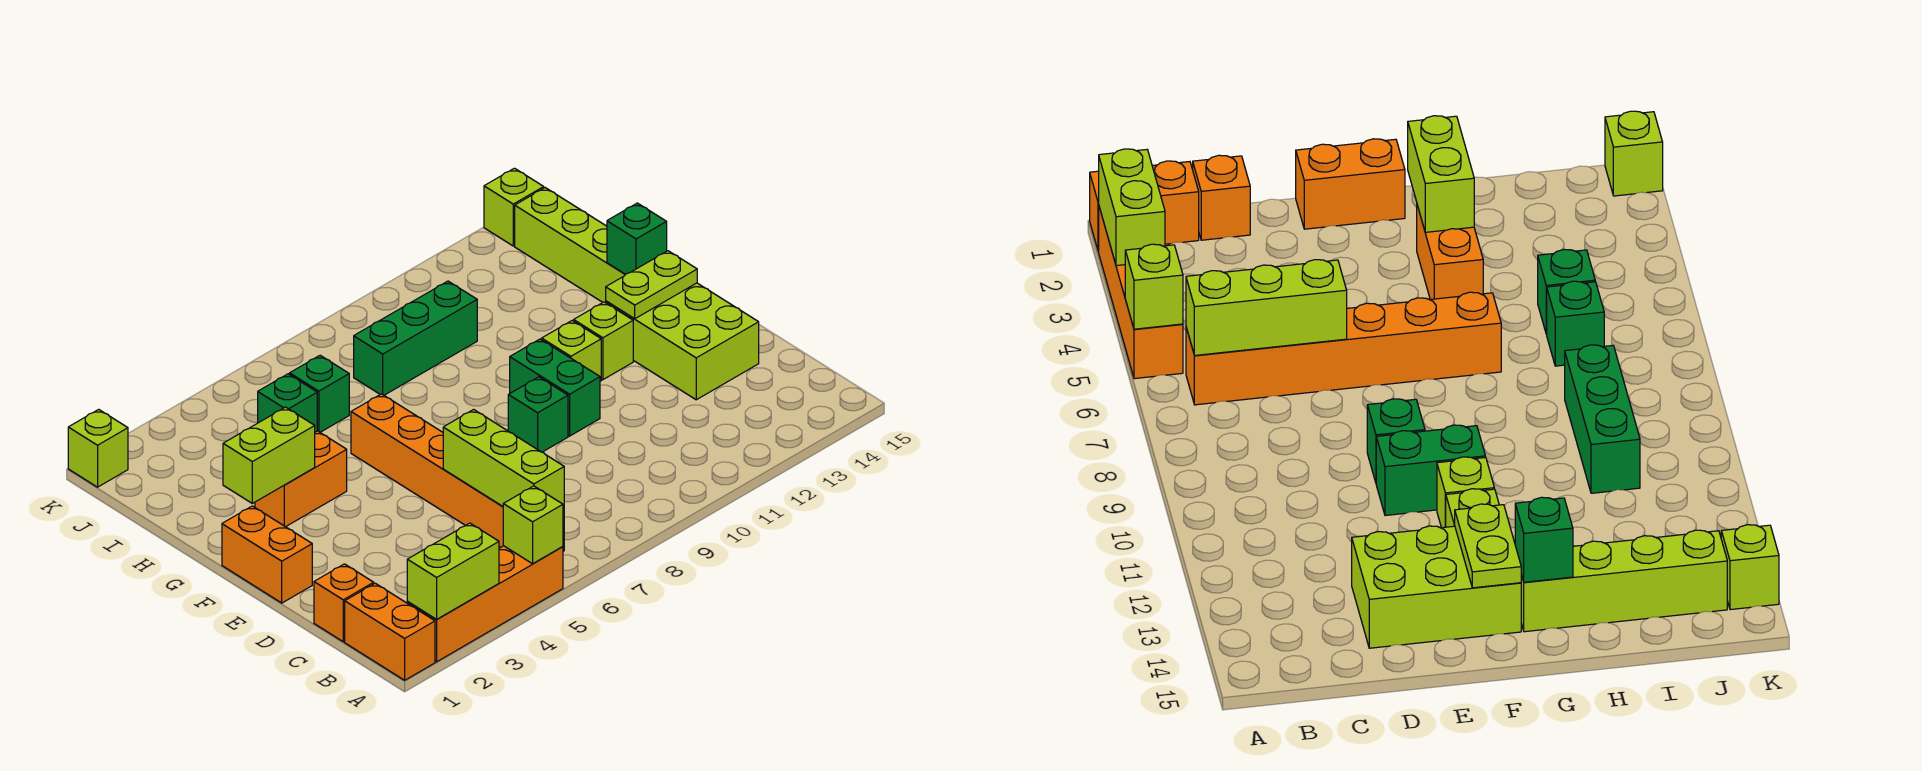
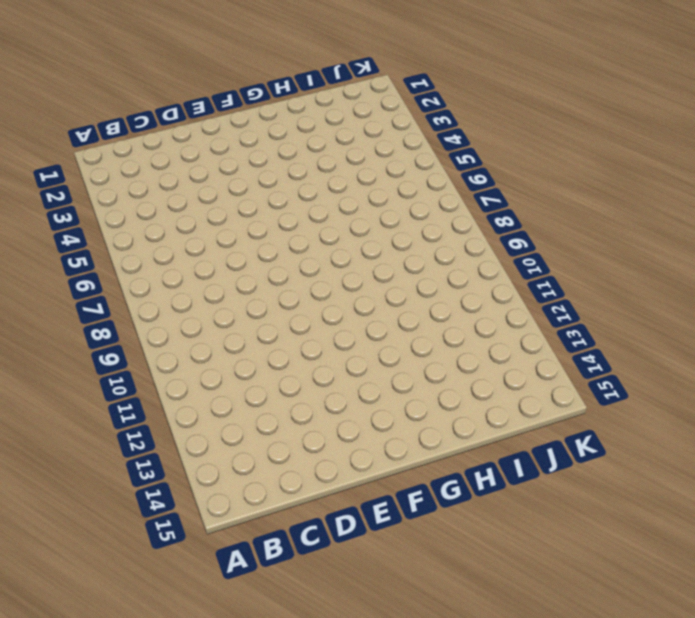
none -> orange 1x2 brick [345,583,435,680]
none -> orange 1x4 brick [407,546,563,662]
none -> orange 1x6 brick [351,394,564,551]

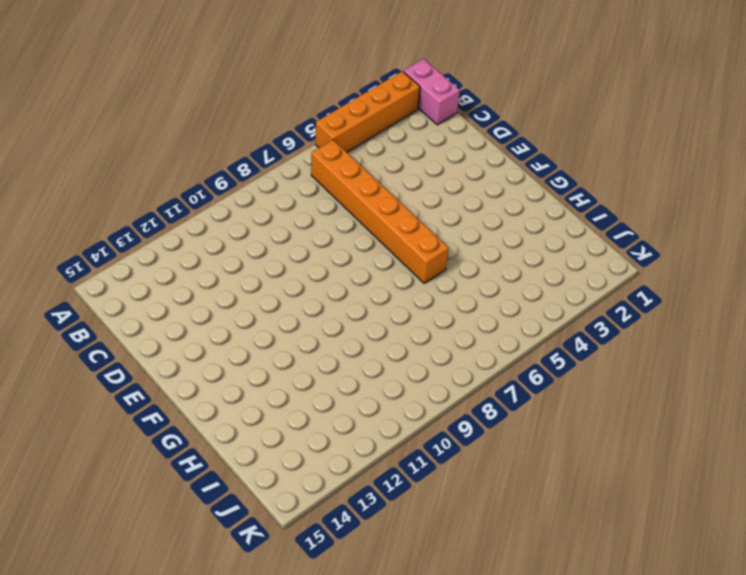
pink 1x2 brick [403,59,460,125] -> orange 1x2 brick [345,583,435,680]
none -> orange 1x1 brick [314,564,374,642]
none -> lime 2x3 brick [606,283,759,400]
none -> orange 1x2 brick [222,506,312,603]

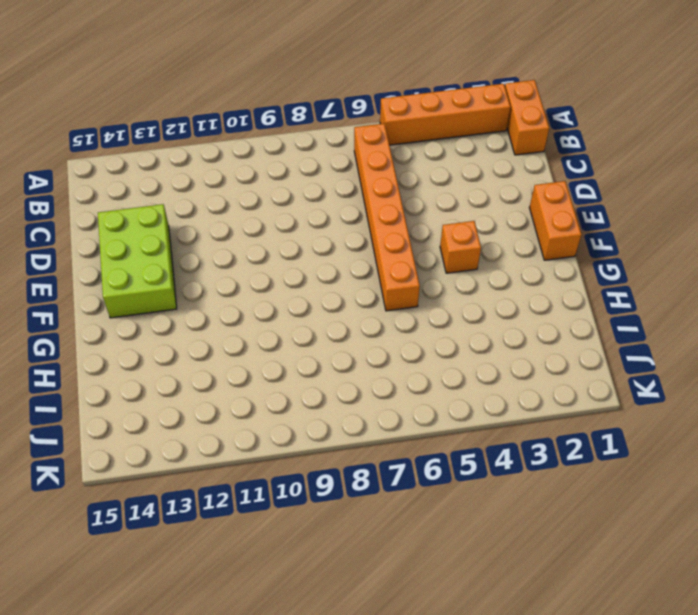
orange 1x1 brick [440,221,481,273] -> orange 1x1 brick moved to [314,564,374,642]
none -> green 1x1 brick [508,377,568,452]
none -> green 1x2 brick [510,339,600,436]
none -> lime 1x1 brick [542,321,601,381]

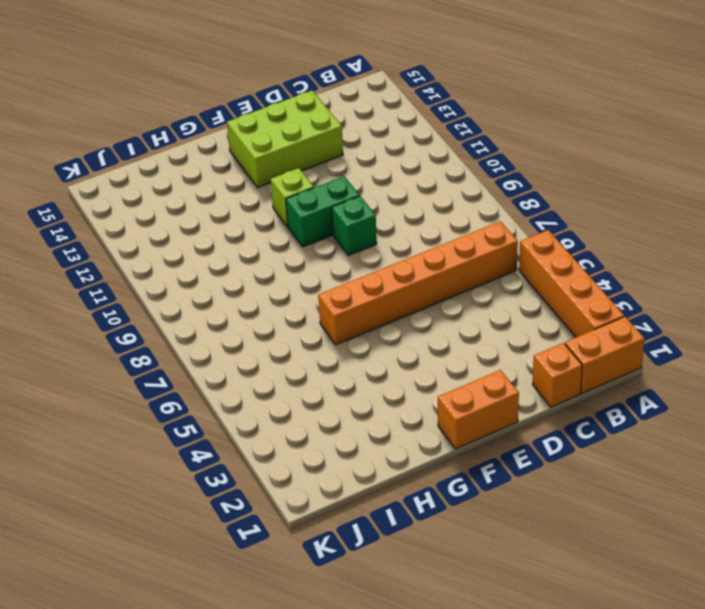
none -> lime 1x1 brick [574,302,633,380]
none -> orange 1x2 brick [255,431,347,527]
none -> lime 1x4 brick [515,188,625,303]

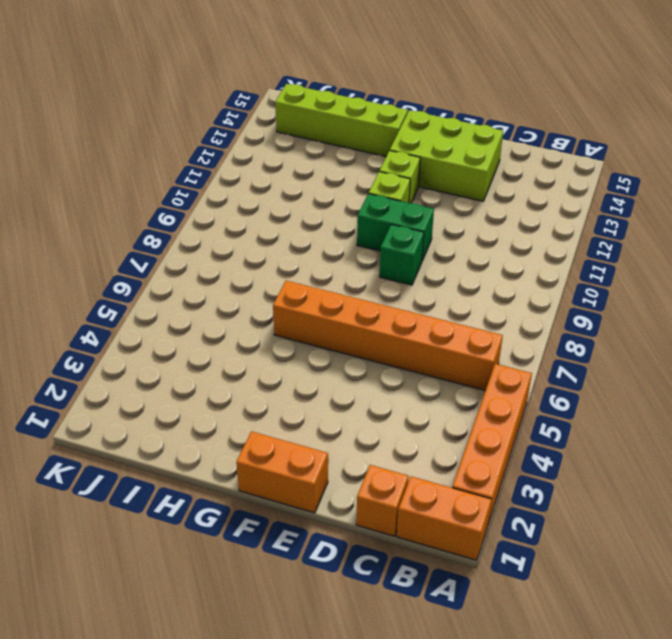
none -> orange 1x2 brick [255,431,347,527]
none -> green 1x1 brick [258,374,317,432]
none -> green 1x1 brick [290,355,349,432]

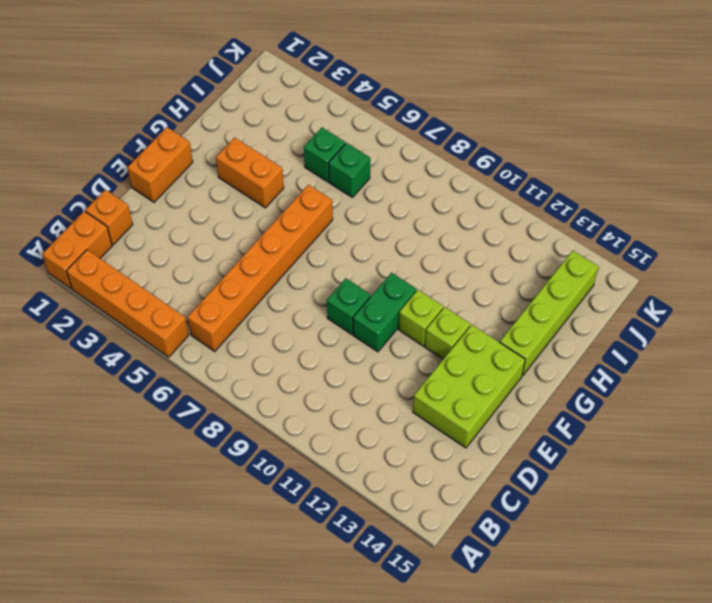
none -> green 1x3 brick [354,281,477,395]
none -> lime 1x1 brick [68,409,128,487]
none -> lime 1x1 brick [484,168,544,246]

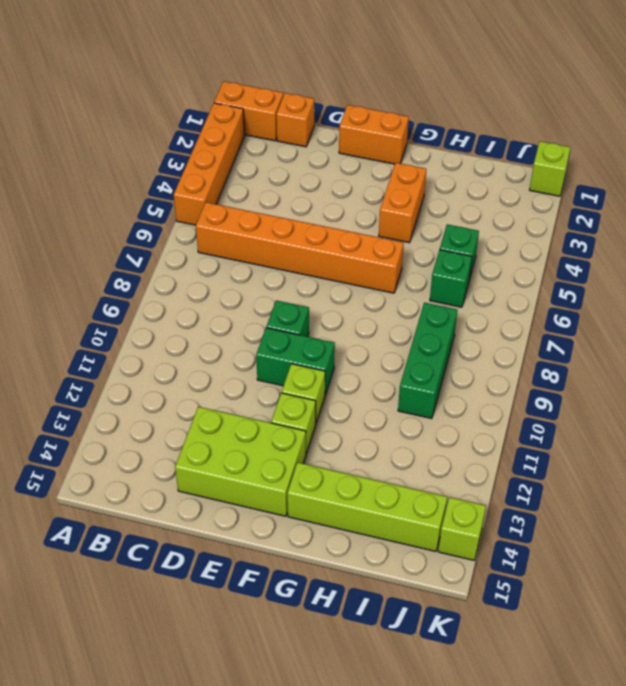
none -> lime 1x2 brick [407,523,499,619]
none -> lime 1x1 brick [503,486,563,564]
none -> lime 1x3 brick [443,410,564,509]

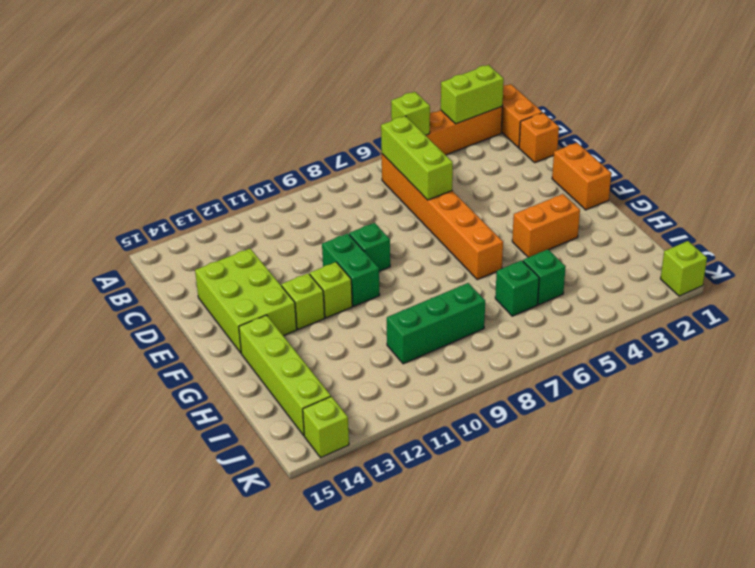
none -> lime 1x2 plate [606,251,697,319]
none -> lime 1x2 brick [223,407,315,503]
none -> green 1x1 brick [607,203,667,274]

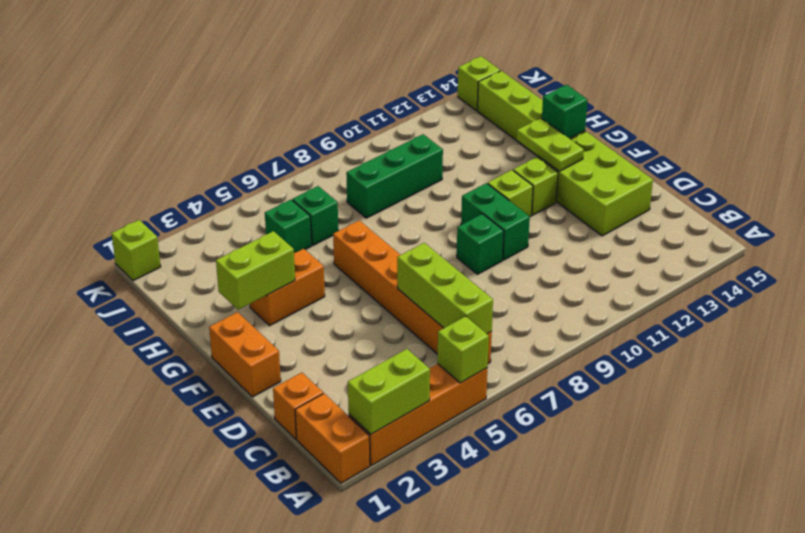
lime 1x2 plate [517,118,584,171] -> lime 1x2 plate turned to [606,251,697,319]

